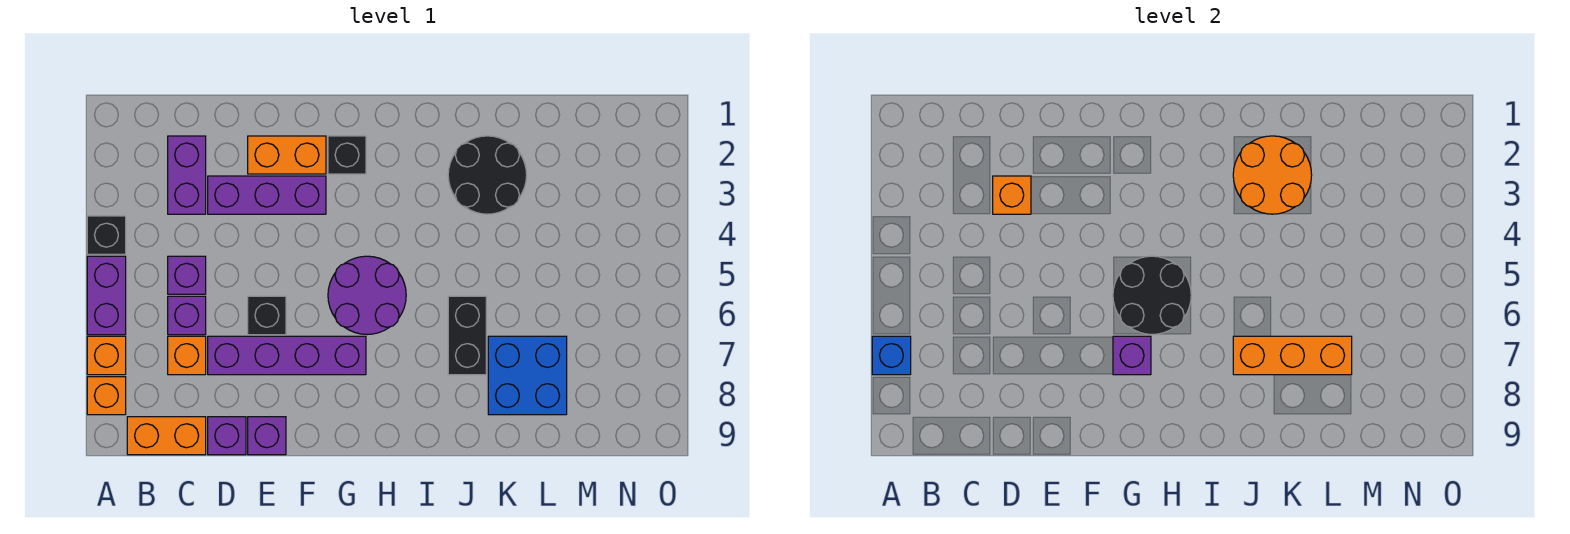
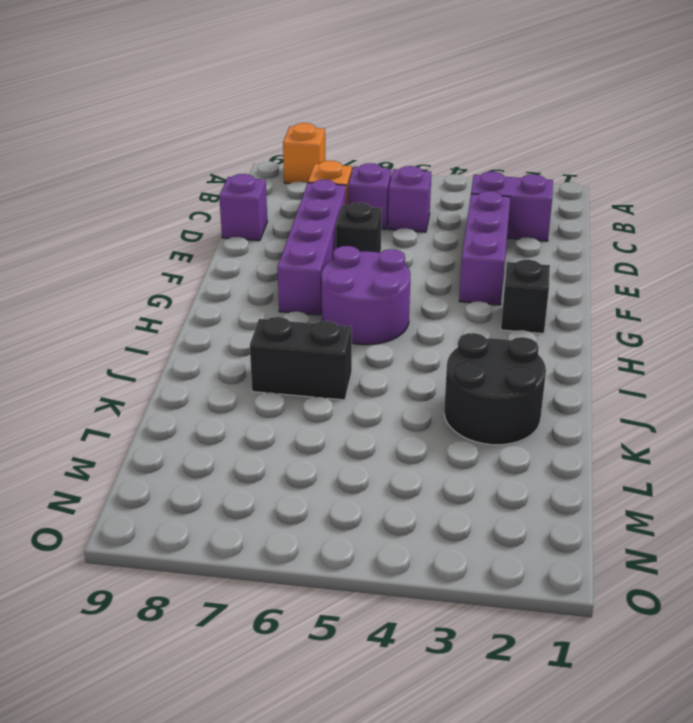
none -> black 1x1 brick [87,216,126,254]
none -> purple 1x2 brick [87,256,126,335]
none -> orange 1x1 brick [87,336,126,375]

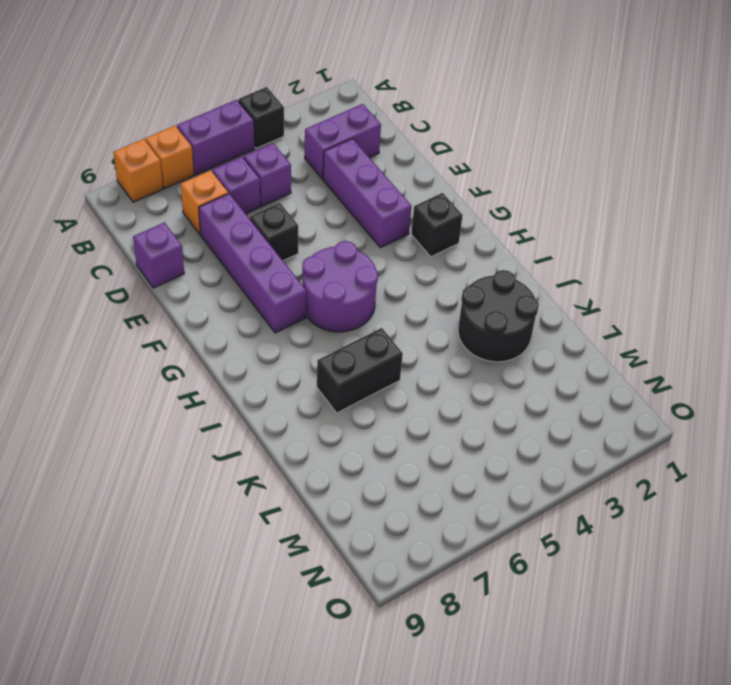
none -> orange 1x2 brick [127,417,206,455]
none -> orange 1x2 brick [248,136,326,174]
none -> purple 1x1 brick [248,417,286,455]

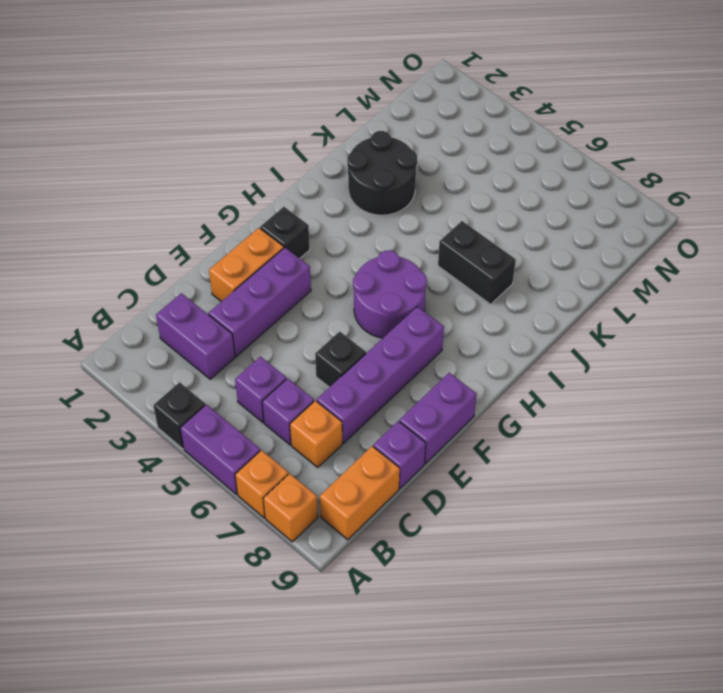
purple 1x2 brick [399,373,477,463] -> purple 1x1 brick [248,417,286,455]
none -> blue 2x2 brick [488,336,567,415]
none -> blue 1x1 brick [872,336,911,375]
none -> orange 1x1 brick [993,176,1031,214]

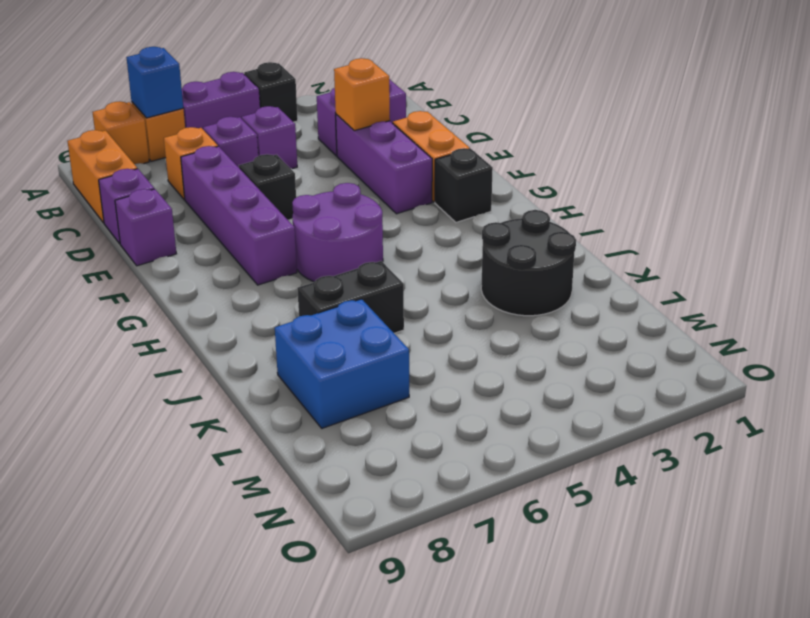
none -> black 2x2 round brick [1113,256,1191,334]
none -> purple 1x1 brick [1113,336,1151,375]
none -> orange 2x2 round brick [1233,136,1312,214]

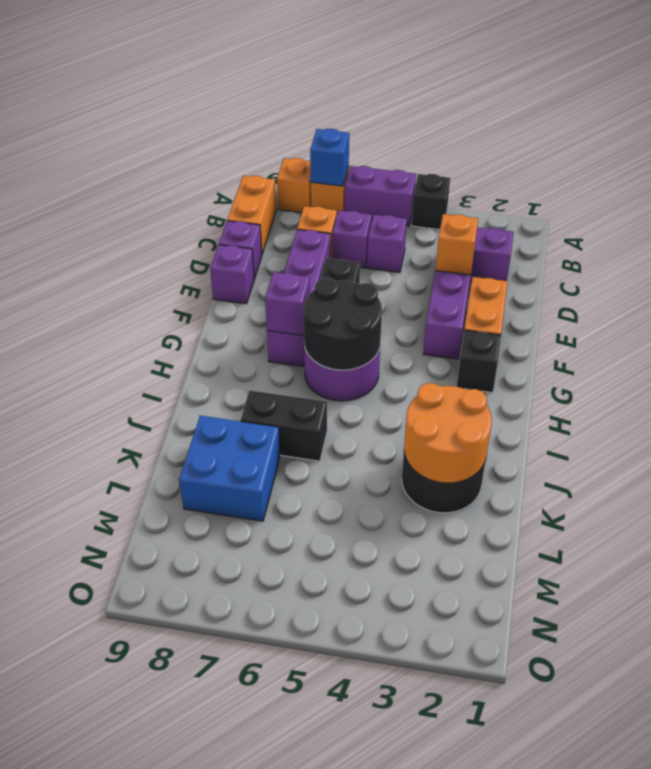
none -> orange 1x3 brick [1233,336,1352,375]

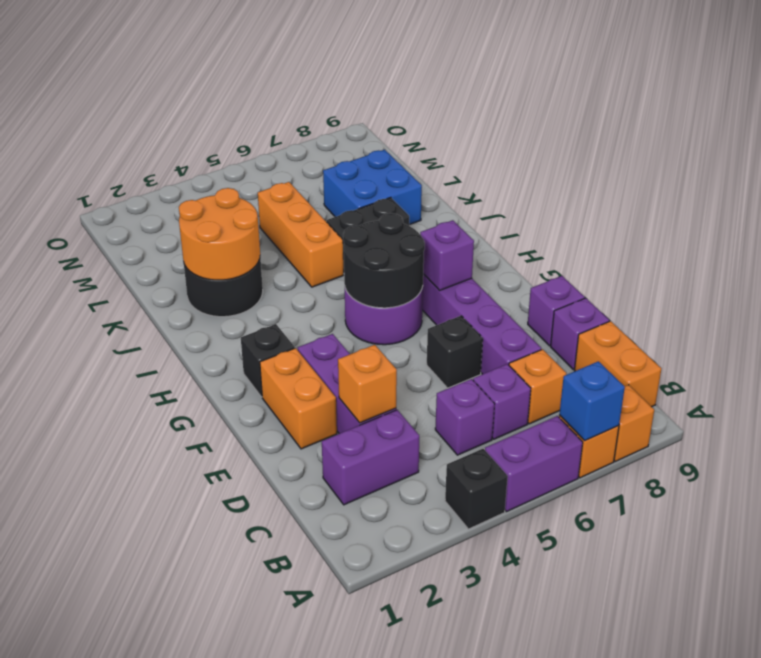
orange 1x3 brick [258,182,344,287] -> orange 1x3 brick moved to [1233,336,1352,375]

